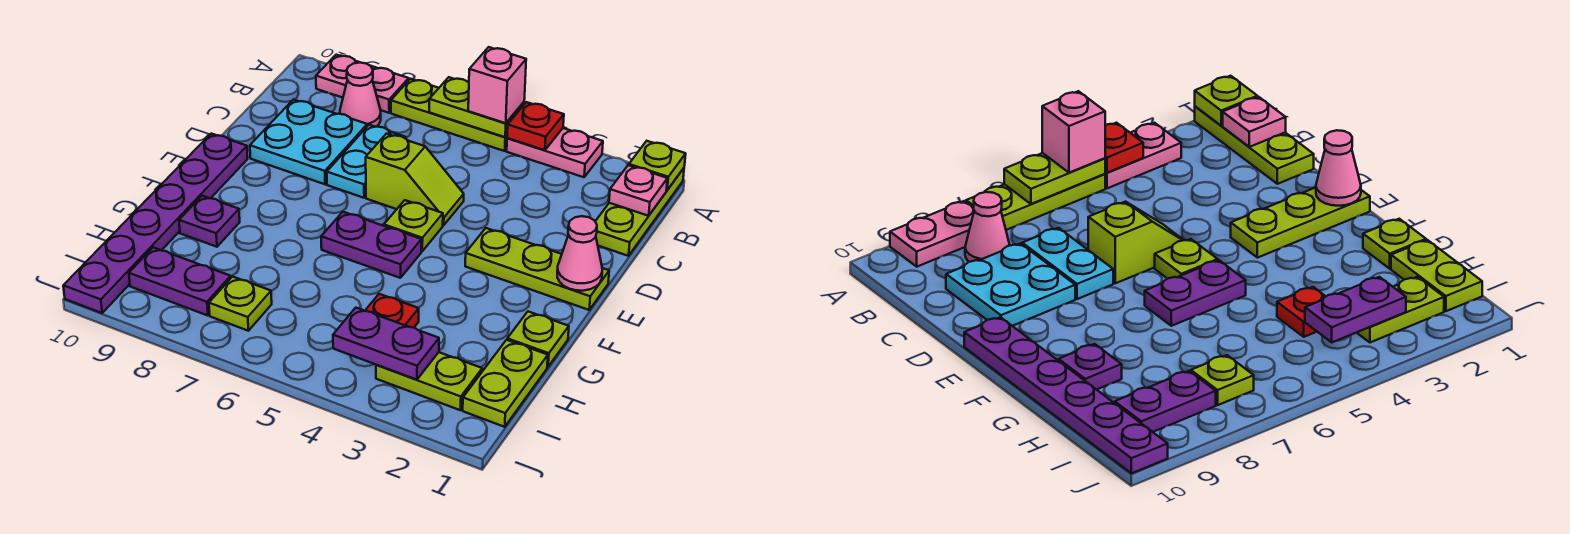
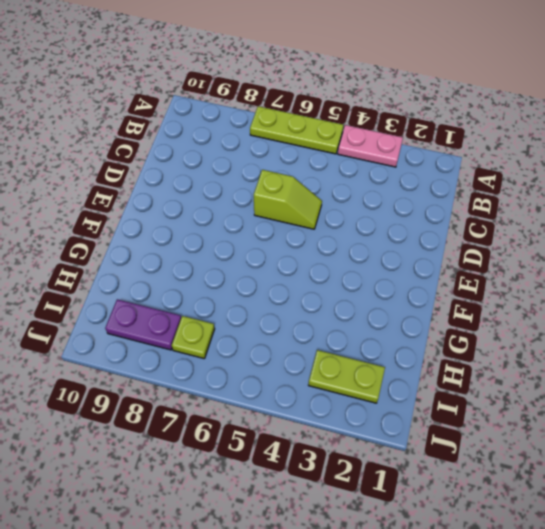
none -> lime 1x3 plate [595,168,684,256]
none -> pink 1x2 plate [316,55,409,113]
none -> pink 1x1 cone [340,63,381,127]

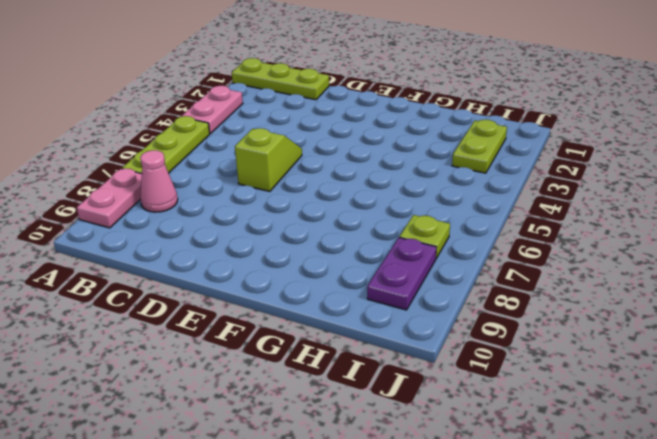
none -> cyan 1x2 plate [327,125,406,198]
none -> cyan 2x2 plate [250,100,367,184]
none -> lime 1x3 plate [465,228,609,310]

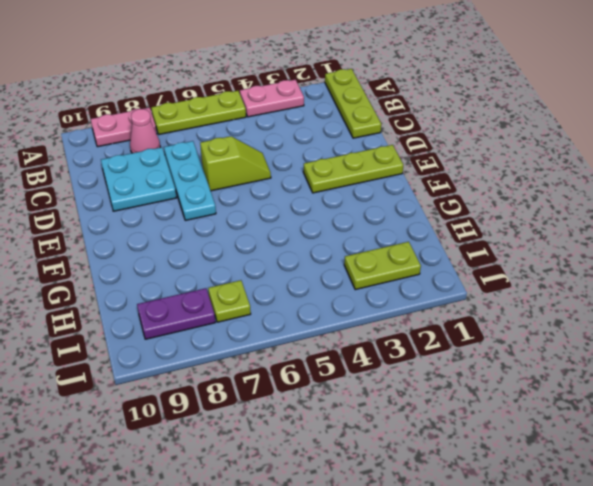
cyan 1x3 plate [164,141,216,220] -> cyan 1x2 plate [327,125,406,198]
none -> lime 1x1 plate [384,200,443,251]
none -> purple 1x6 plate [63,134,248,313]
none -> purple 1x2 plate [321,212,421,278]

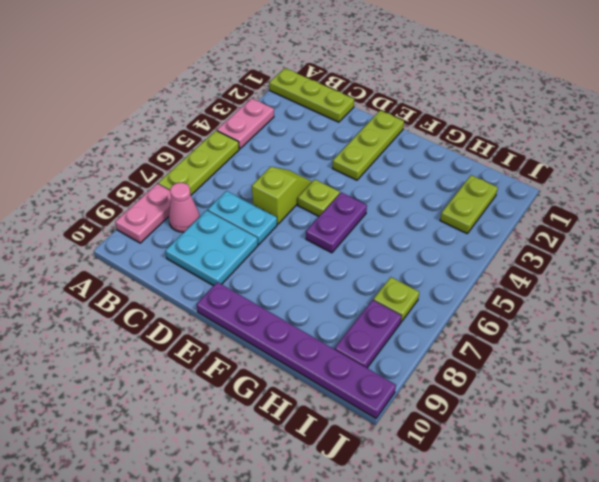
none -> lime 1x1 plate [507,312,569,367]
none -> purple 1x1 plate [179,196,240,247]
none -> lime 1x2 plate [463,340,548,427]

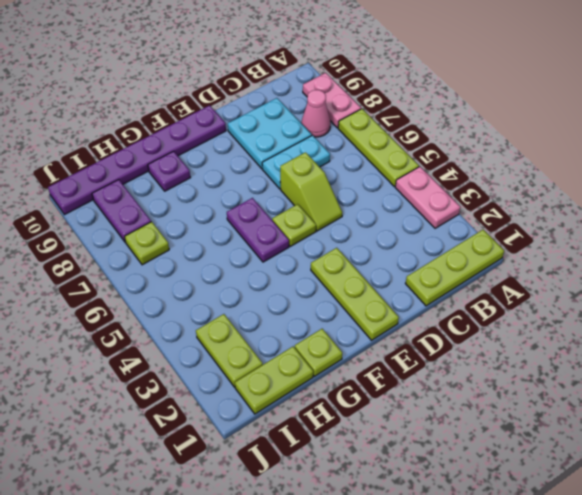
none -> red 1x1 plate [365,294,419,328]
none -> lime 1x1 plate [629,141,686,190]
none -> red 1x1 plate [507,102,564,150]

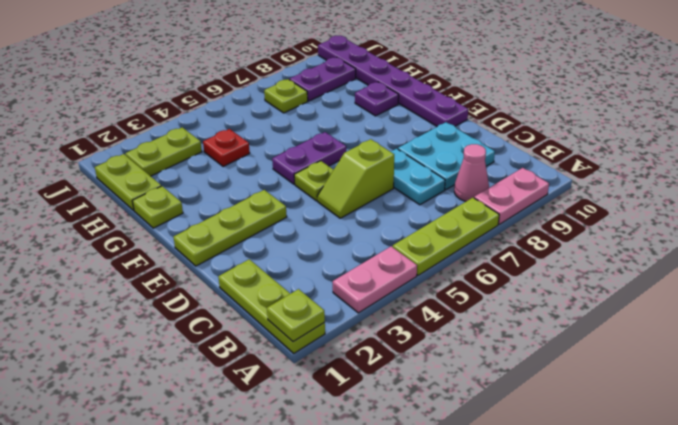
none -> red 1x1 plate [507,102,564,150]
none -> lime 1x2 plate [429,77,524,137]
none -> pink 1x1 plate [609,165,667,216]

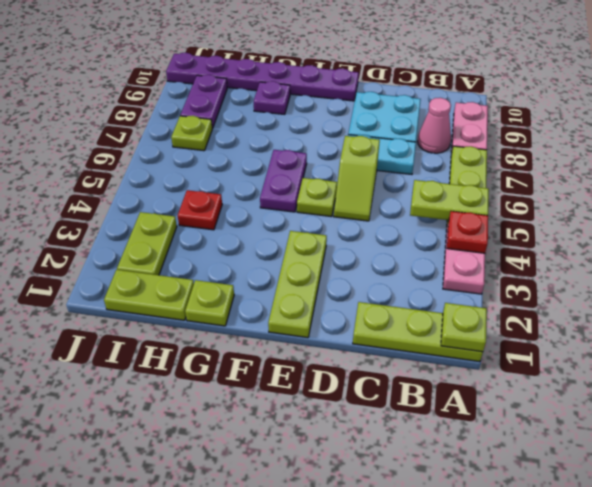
lime 1x2 plate [410,180,489,220] -> lime 1x2 plate turned to [429,77,524,137]
none -> pink 1x1 plate [609,165,667,216]
none -> pink 1x1 cone [557,216,602,291]
none -> purple 1x2 plate [333,308,439,380]

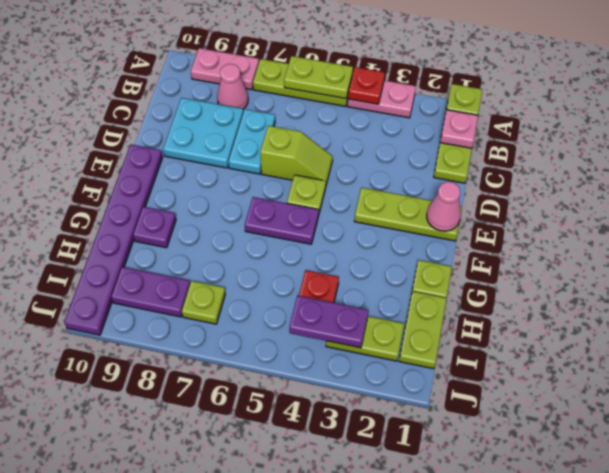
none -> pink 1x1 brick [468,47,526,123]

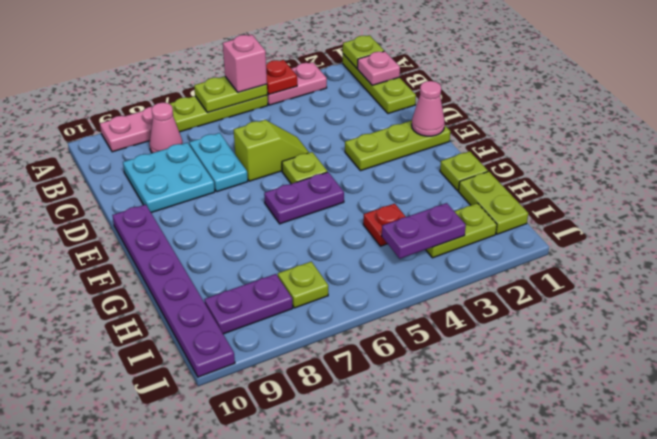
none -> purple 1x1 plate [179,196,240,247]

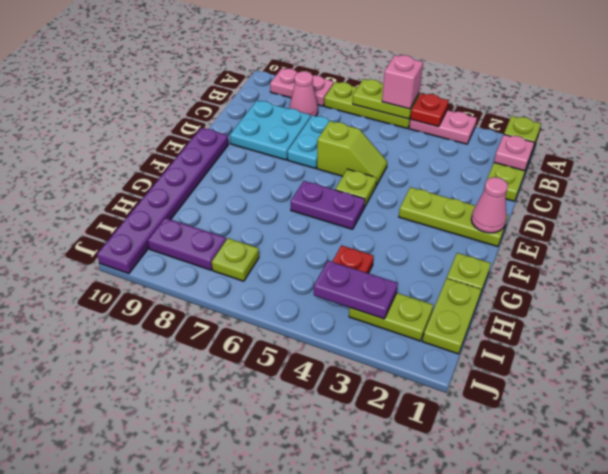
none -> purple 1x1 plate [179,196,240,247]

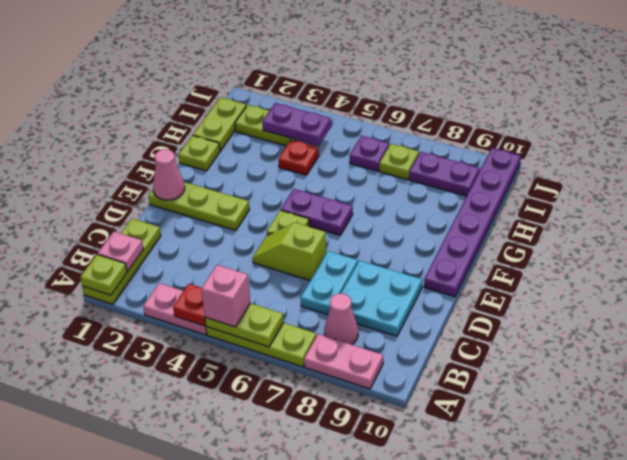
purple 1x1 plate [350,136,389,171] -> purple 1x1 plate moved to [179,196,240,247]

